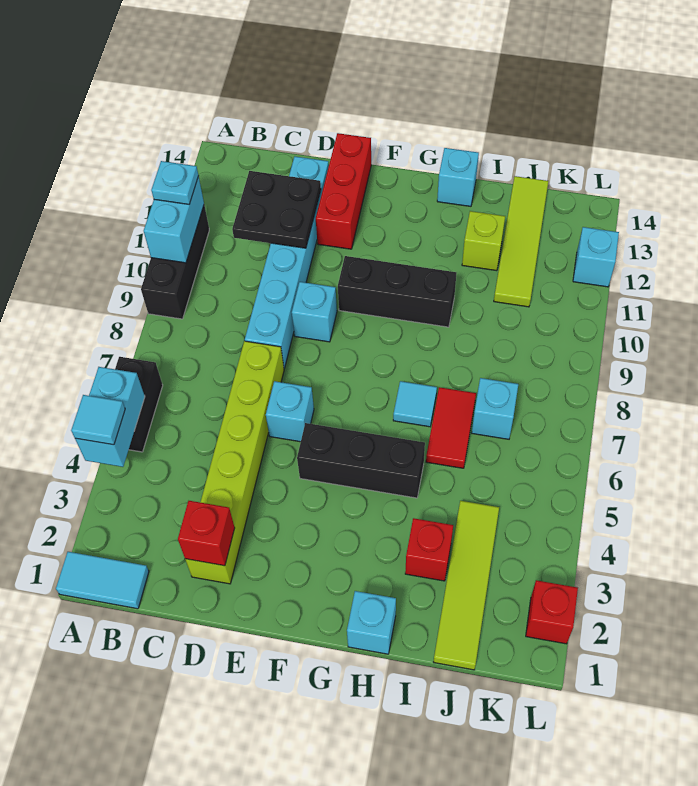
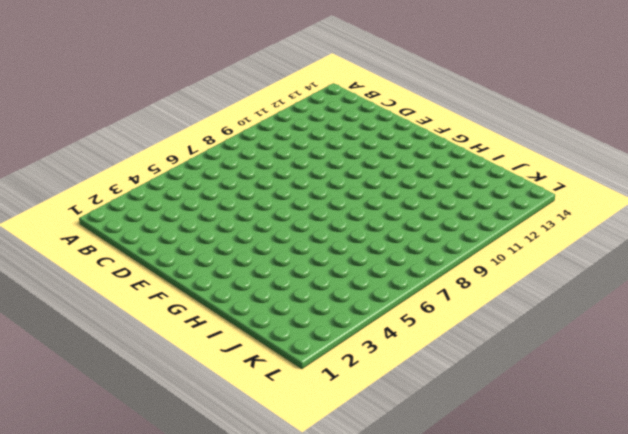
none -> cyan 1x2 tile [56,552,149,609]
none -> black 1x2 brick [115,357,163,452]
none -> black 1x3 brick [141,205,209,319]

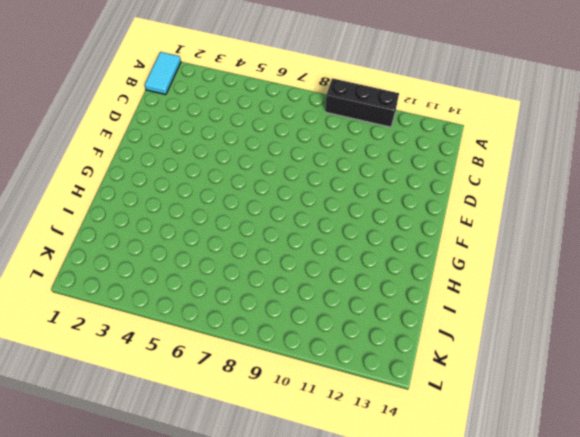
none -> black 1x2 brick [115,357,163,452]
none -> lime 1x6 brick [185,341,284,584]
none -> cyan 1x6 brick [245,157,329,368]

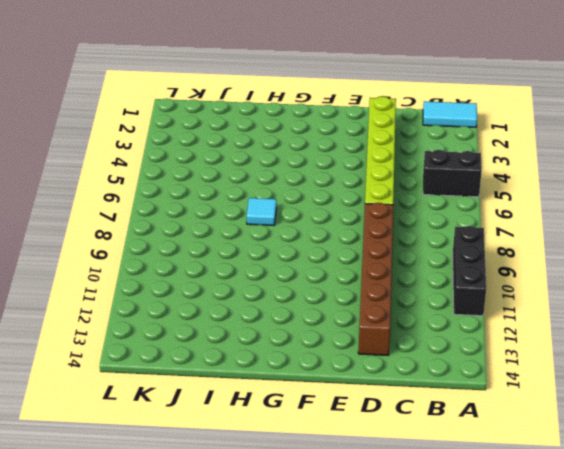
black 1x2 brick [423,150,482,197] -> black 1x2 brick turned to [115,357,163,452]
brown 1x6 brick [358,203,393,355] -> cyan 1x6 brick [245,157,329,368]
none -> cyan 1x1 brick [266,381,314,442]
none -> cyan 1x1 brick [292,282,337,342]
none -> red 1x3 brick [316,133,371,249]

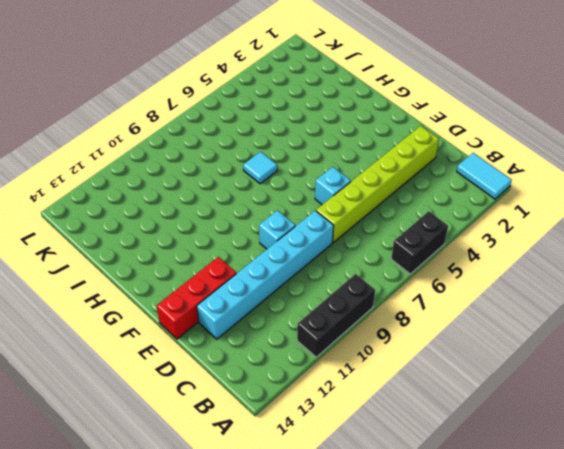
none -> black 1x3 brick [297,423,425,498]
none -> black 1x3 brick [338,256,456,327]
none -> cyan 1x1 brick [347,591,396,654]

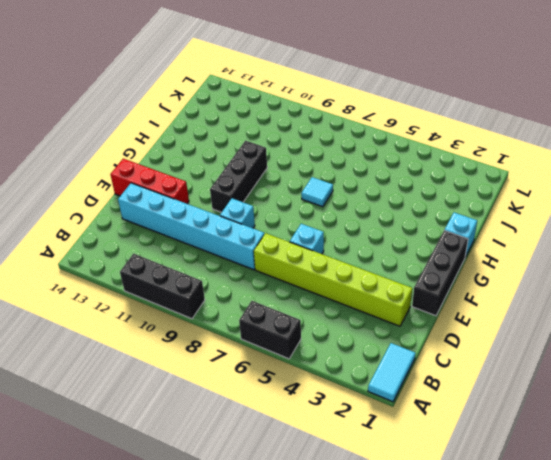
black 1x3 brick [412,231,468,316] -> black 1x3 brick moved to [297,423,425,498]
none -> cyan 1x1 brick [437,148,479,206]
none -> red 1x1 brick [405,518,453,581]
none -> red 1x2 tile [426,387,476,468]

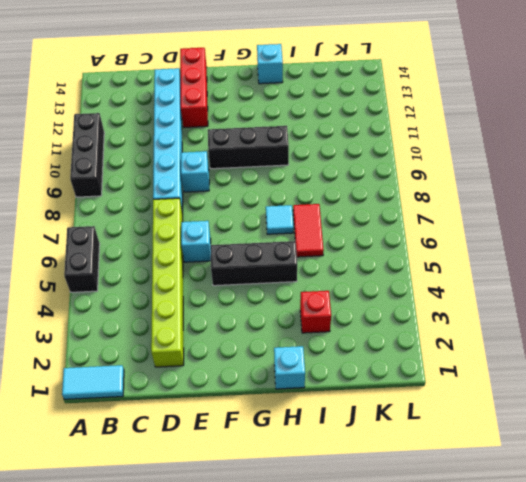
none -> lime 1x1 brick [462,211,505,271]
none -> lime 1x4 tile [434,501,499,670]
none -> cyan 1x1 brick [472,378,518,439]

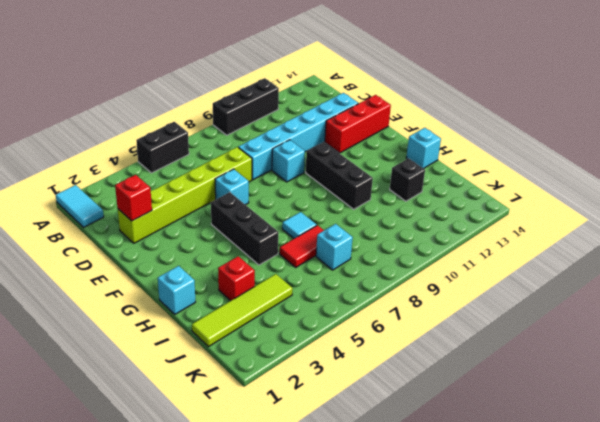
black 1x1 brick [390,158,425,201] -> lime 1x1 brick [462,211,505,271]
none -> lime 1x4 tile [494,176,548,307]
none -> red 1x1 brick [526,580,578,644]
none -> cyan 1x1 brick [573,227,619,287]

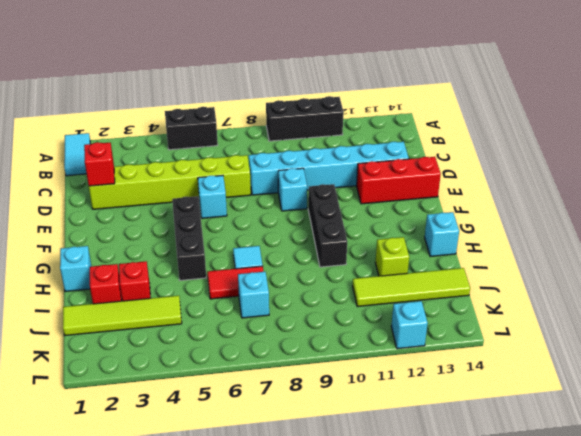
red 1x1 brick [90,264,122,304] -> red 1x1 brick moved to [526,580,578,644]
none -> cyan 1x2 brick [75,367,145,467]
none -> cyan 1x2 brick [144,176,204,263]
none -> black 2x2 plate [232,171,321,248]

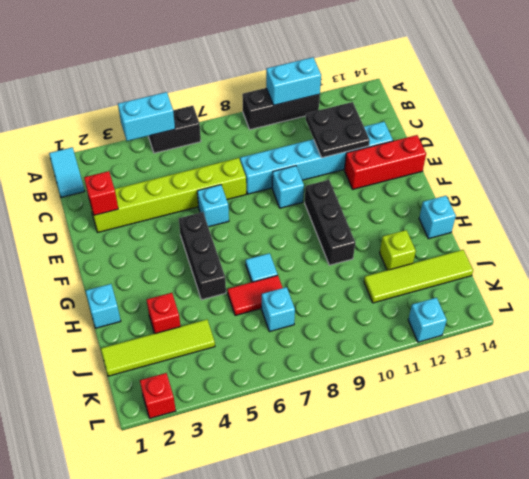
none -> cyan 1x1 tile [71,395,125,445]
none -> cyan 1x1 plate [151,161,199,204]

